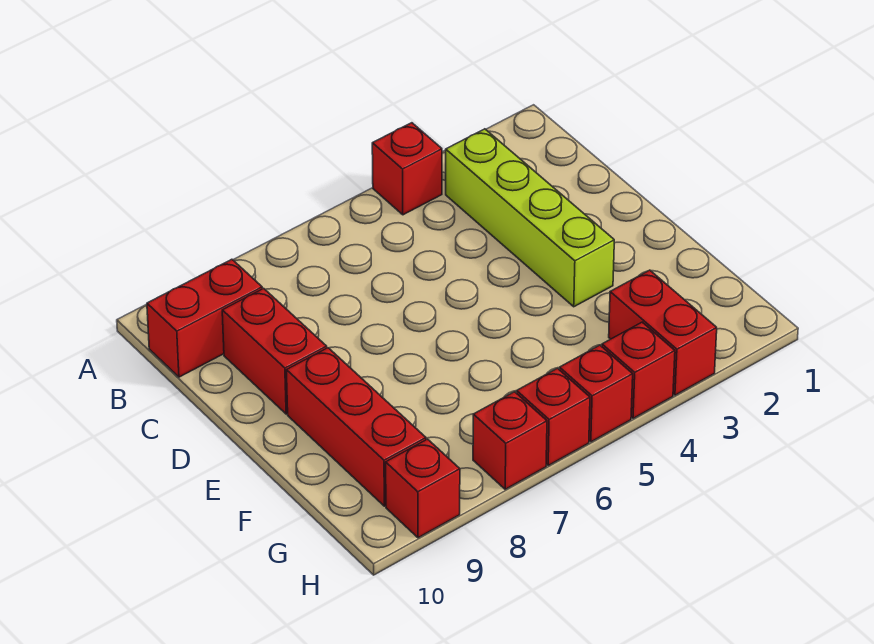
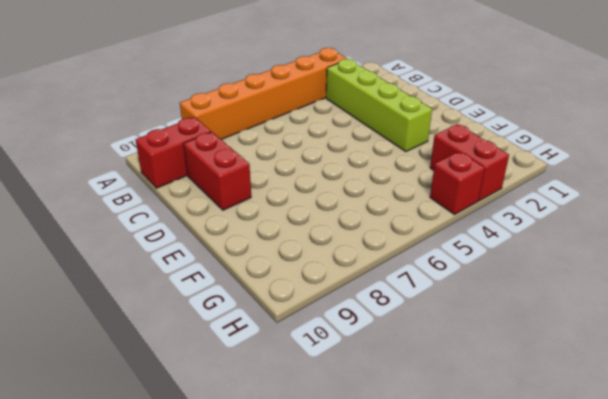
orange 1x6 brick [180,48,347,139] -> red 1x1 brick [372,123,442,215]
none -> red 1x3 brick [286,348,426,506]
none -> red 1x1 brick [559,345,633,442]

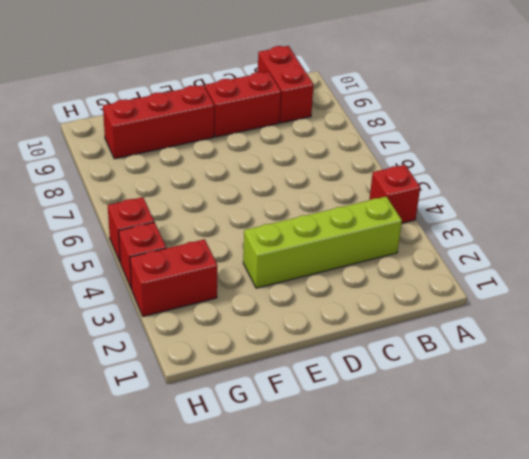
none -> red 1x1 brick [517,368,590,465]
none -> red 1x1 brick [473,392,547,489]

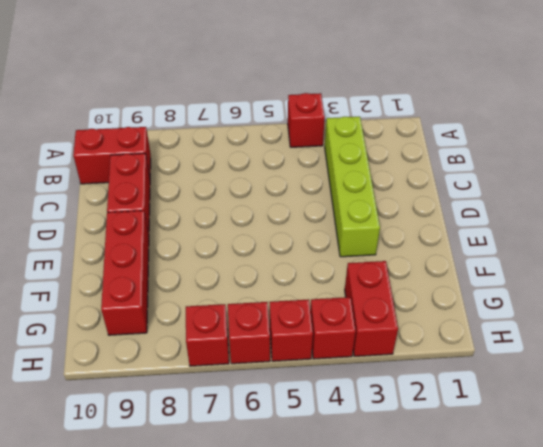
none -> red 1x1 brick [386,439,460,538]

